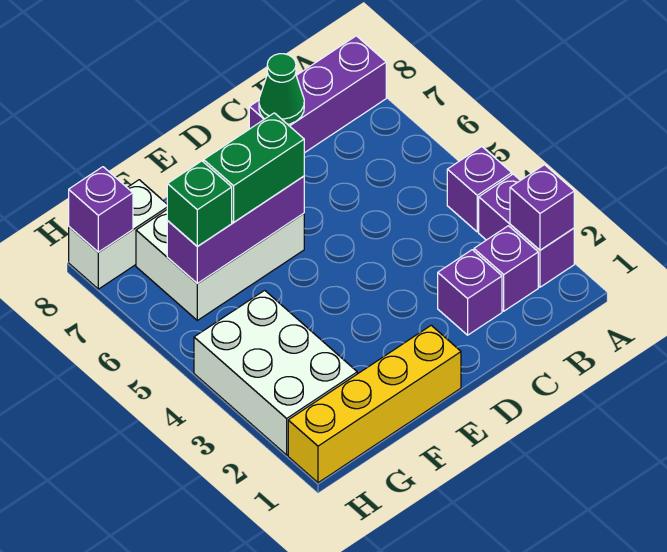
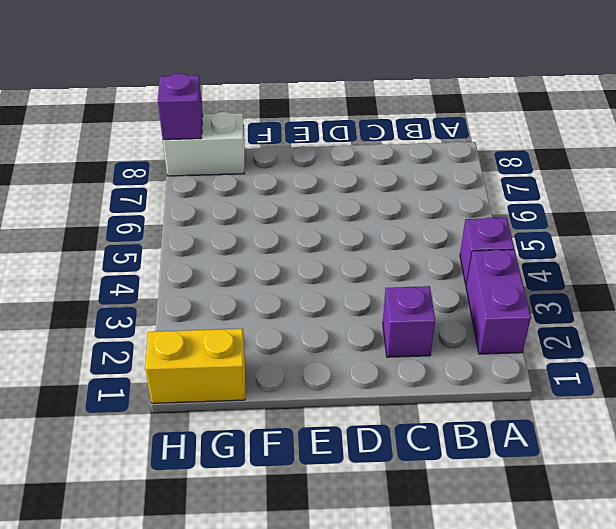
yellow 1x2 brick [145,329,245,403] -> yellow 1x4 brick [288,325,461,483]
none -> purple 1x3 brick [249,36,386,153]
none -> purple 1x1 brick [474,226,538,311]
none -> white 2x3 brick [136,210,304,320]

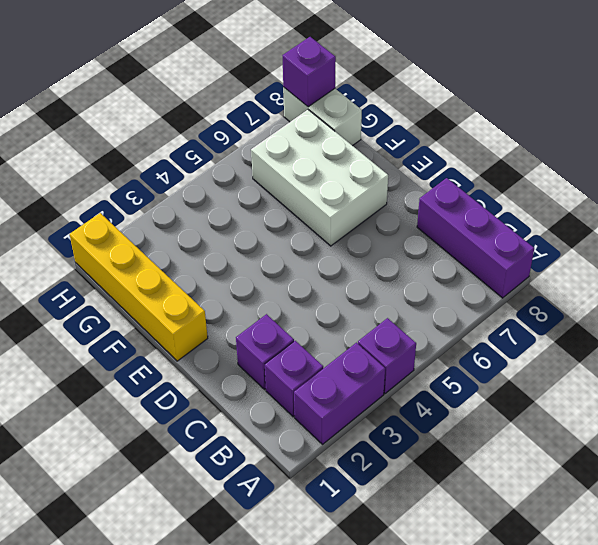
none -> white 2x3 brick [194,290,357,455]
none -> purple 1x1 brick [510,165,574,250]
none -> green 1x1 cone [259,54,304,124]

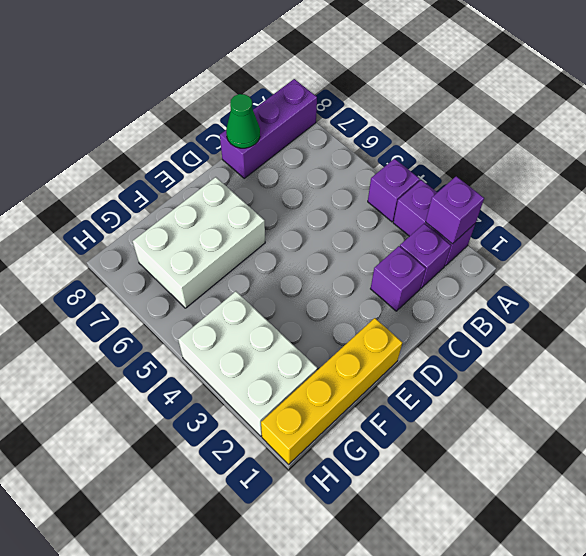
none -> white 1x2 brick [69,180,167,289]
none -> purple 1x3 brick [167,176,304,283]
none -> purple 1x1 brick [69,167,133,252]

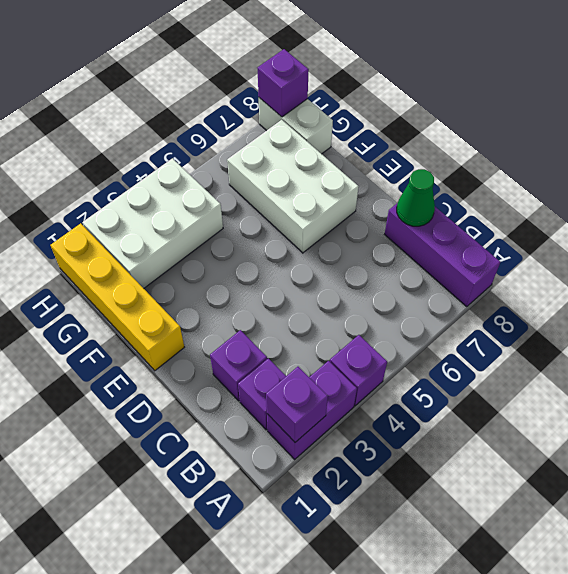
none -> purple 1x3 brick [167,176,304,283]
none -> green 1x2 brick [204,113,304,222]
none -> green 1x1 brick [167,161,232,246]

